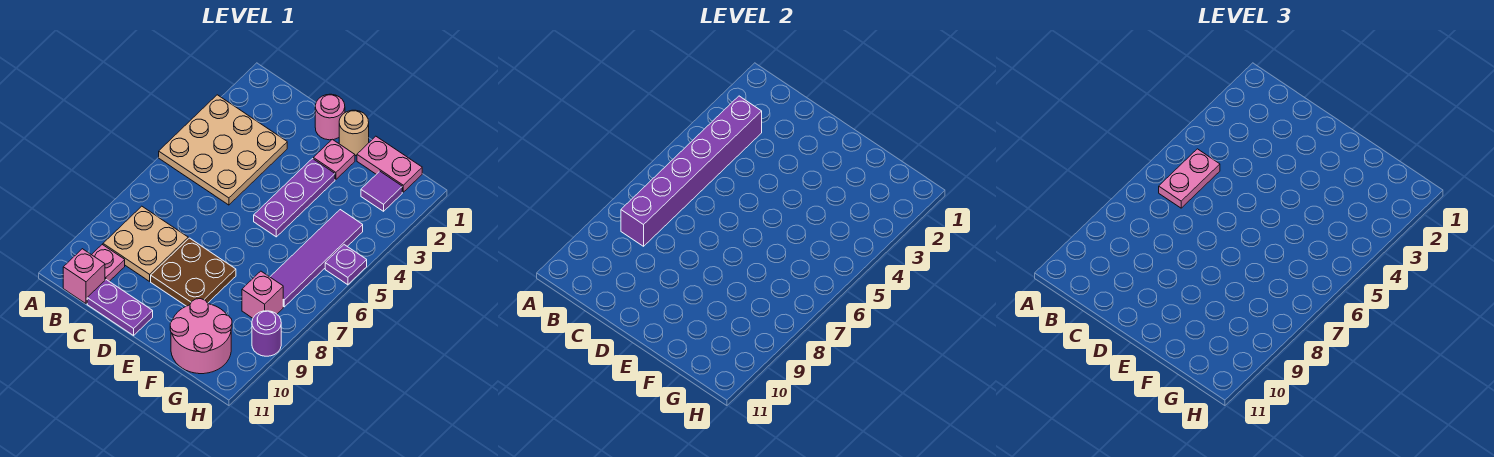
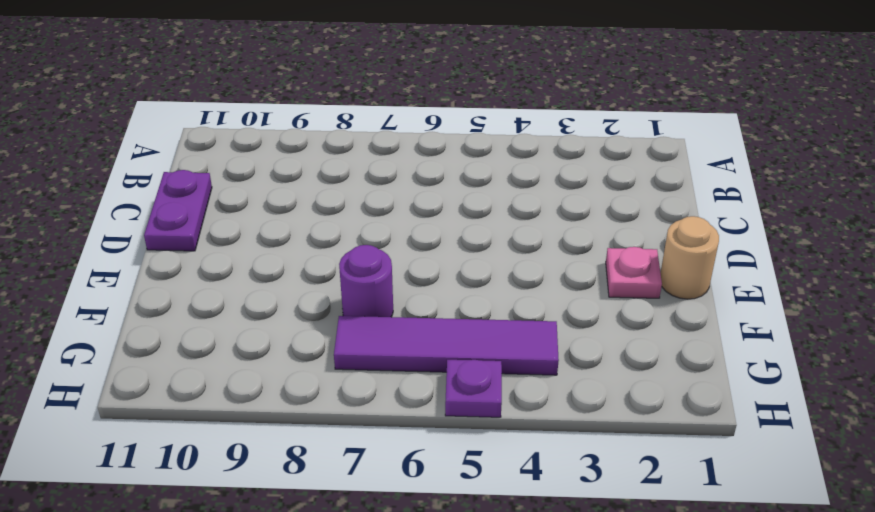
purple 1x1 round brick [339,245,393,317] -> purple 1x1 round brick moved to [252,311,281,356]
none -> tan 3x3 plate [159,95,287,205]
none -> tan 2x2 plate [103,206,188,281]
none -> pink 1x1 plate [92,245,125,281]

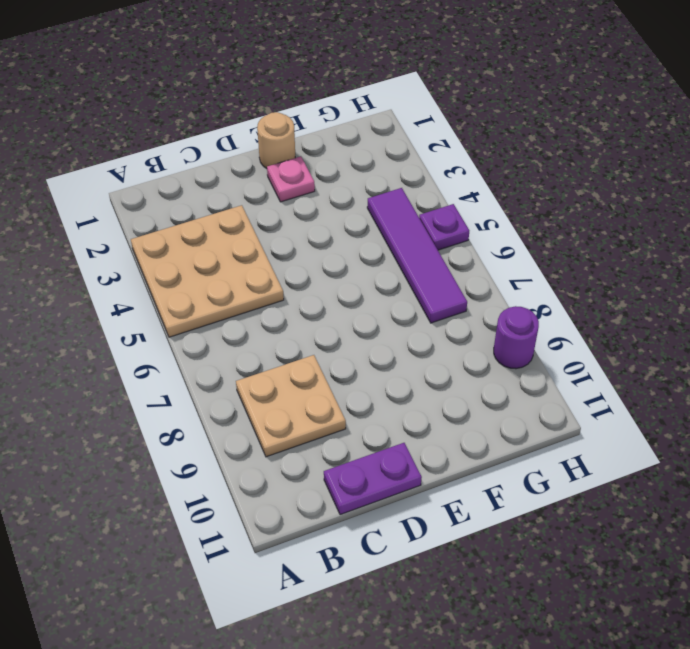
none -> pink 1x1 plate [92,245,125,281]
none -> pink 1x1 brick [63,249,105,304]
none -> pink 1x1 round brick [315,94,345,140]

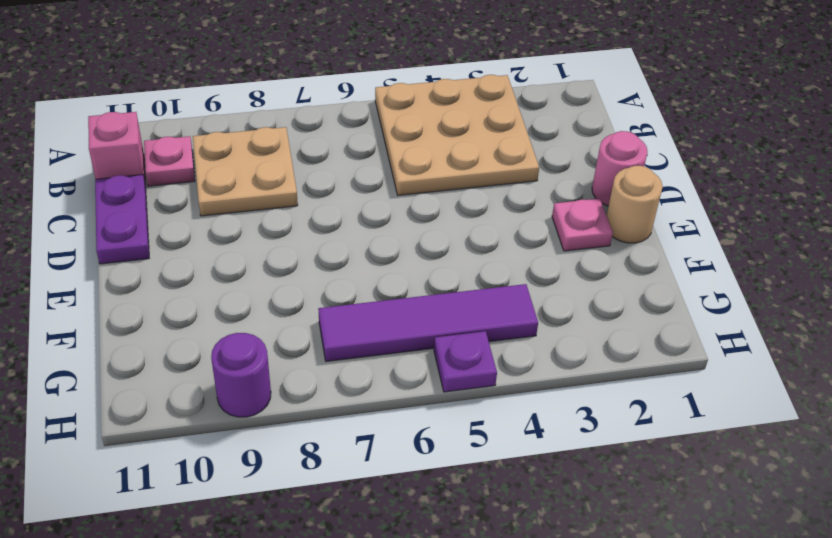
none -> brown 2x2 plate [151,238,236,306]
none -> purple 1x3 plate [254,159,335,237]
none -> pink 1x2 plate [357,136,422,192]

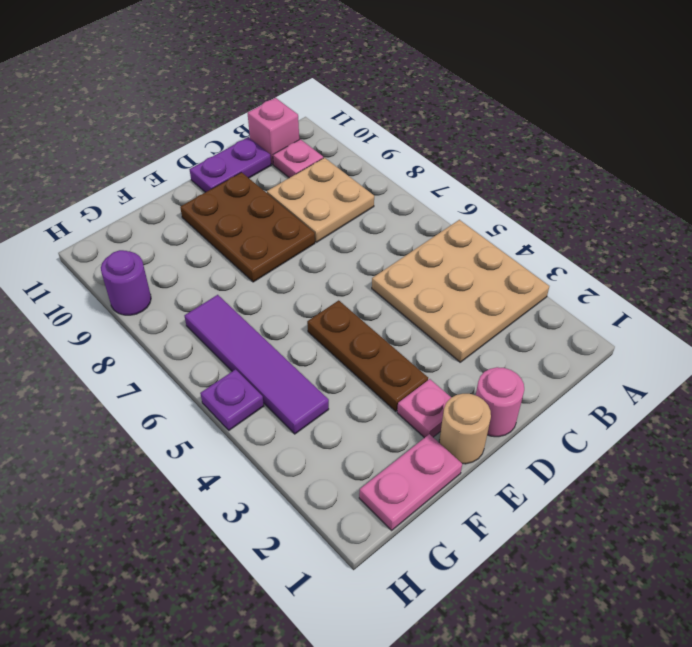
brown 2x3 plate [180,172,315,282] -> brown 2x2 plate [151,238,236,306]
brown 1x3 plate [307,300,428,411] -> purple 1x3 plate [254,159,335,237]
none -> pink 2x2 round brick [170,299,232,374]
none -> purple 1x1 tile [361,171,402,211]
none -> pink 1x1 brick [242,271,283,318]

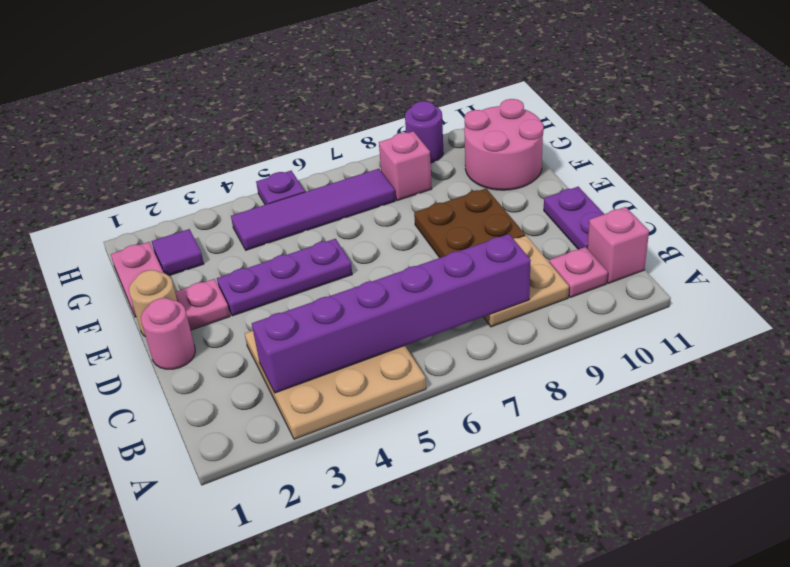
none -> pink 1x2 plate [1159,149,1220,208]

